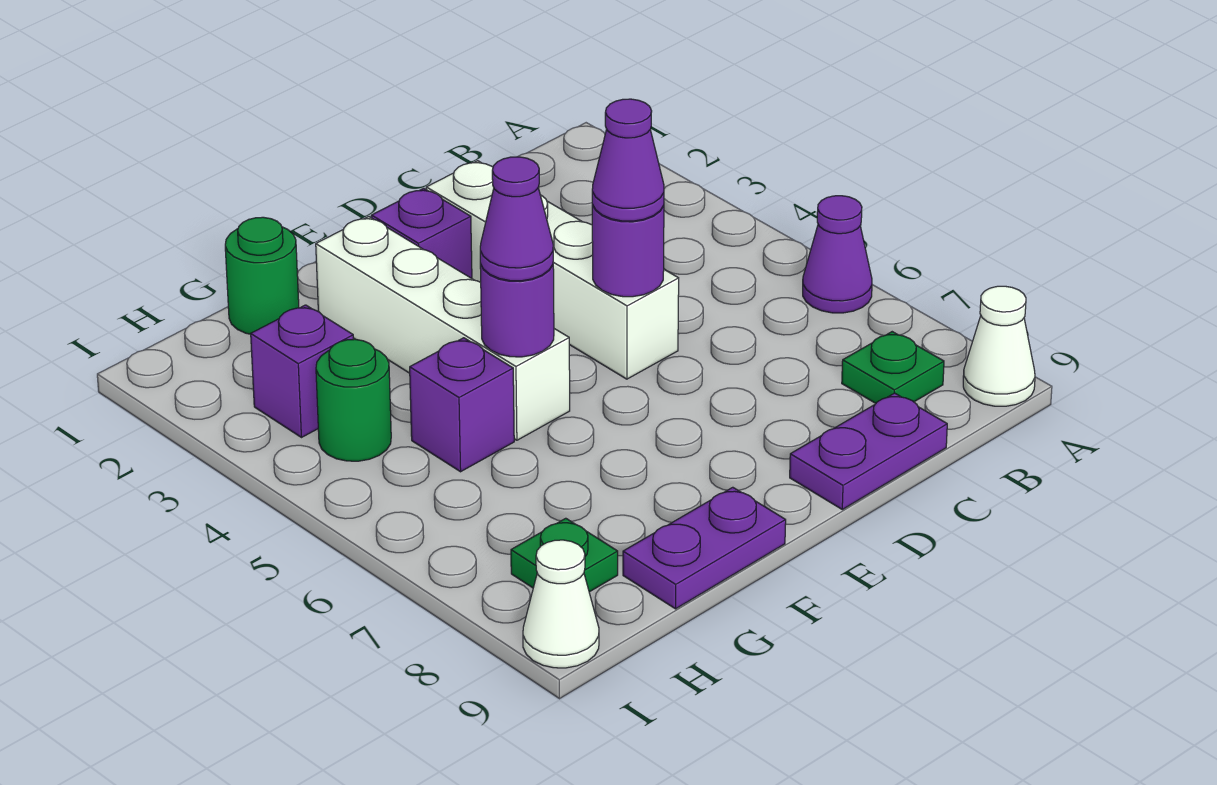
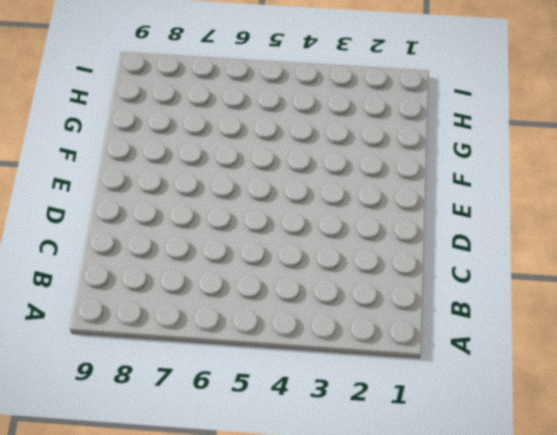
none -> purple 1x1 cone [803,196,872,313]
none -> white 1x1 cone [963,286,1035,406]
none -> green 1x1 plate [842,332,944,403]

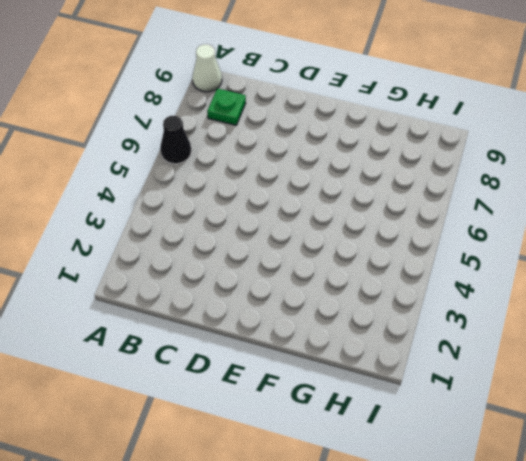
black 1x1 cone [160,116,191,164] -> purple 1x1 cone [803,196,872,313]
none -> purple 1x2 plate [790,393,947,509]
none -> white 1x4 brick [426,161,679,379]
none -> purple 1x1 brick [371,188,472,278]

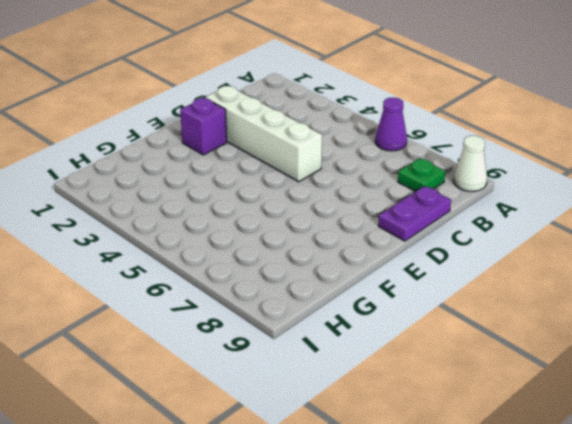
none -> white 1x4 brick [316,217,570,440]
none -> purple 1x2 plate [623,487,786,609]
none -> green 1x1 round brick [225,217,299,334]

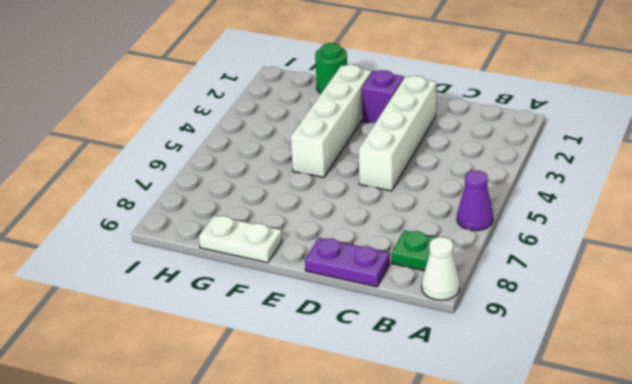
white 1x2 plate [199,216,282,263] -> purple 1x2 plate [623,487,786,609]
none -> purple 1x1 brick [410,338,514,472]
none -> purple 1x1 brick [251,305,354,438]
none -> green 1x1 round brick [316,339,391,461]

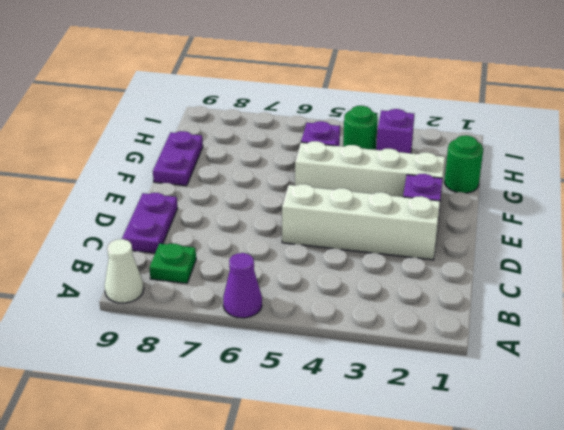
none -> green 1x1 plate [511,518,618,592]
none -> white 1x1 cone [523,540,599,668]
none -> purple 1x1 round brick [592,204,664,297]

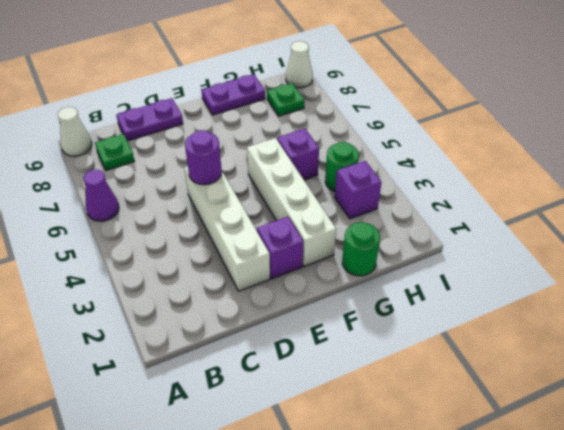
none -> purple 1x1 round brick [480,263,554,357]
none -> purple 1x1 cone [592,99,664,221]
none -> purple 1x1 cone [480,157,553,281]

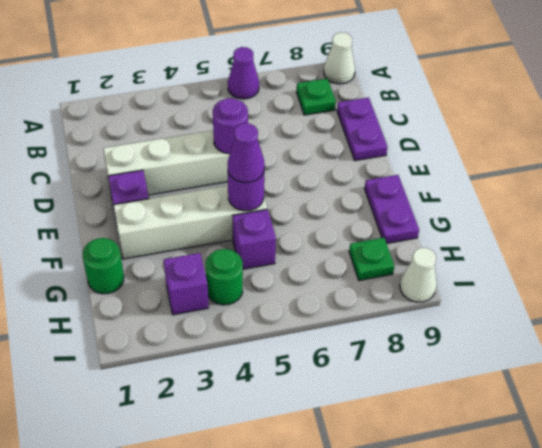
none -> purple 1x1 cone [592,99,664,221]

